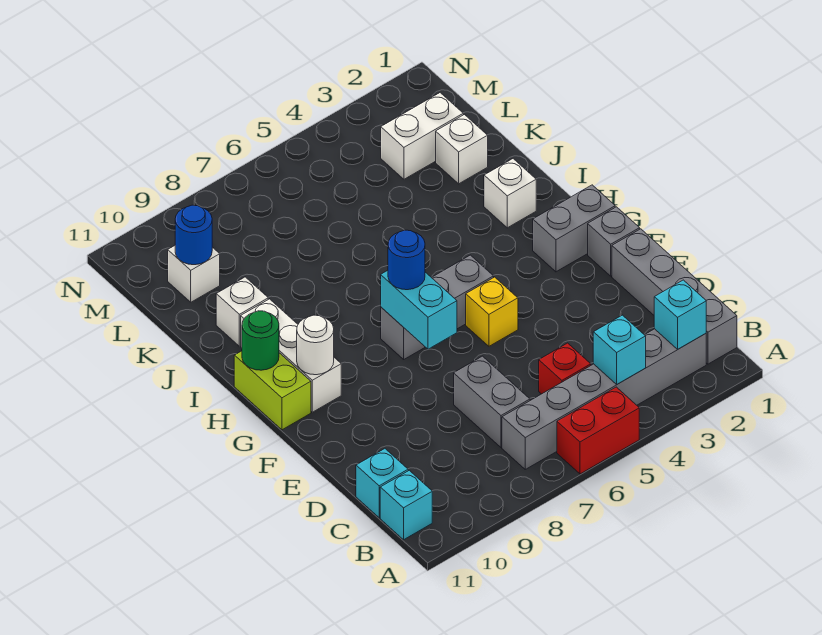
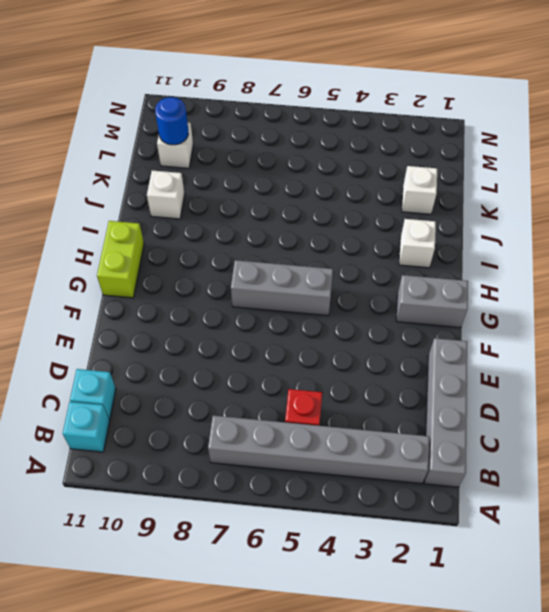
none -> red 1x2 brick [557,387,639,474]
none -> grey 1x2 brick [454,356,530,447]
none -> grey 1x1 brick [588,207,640,276]

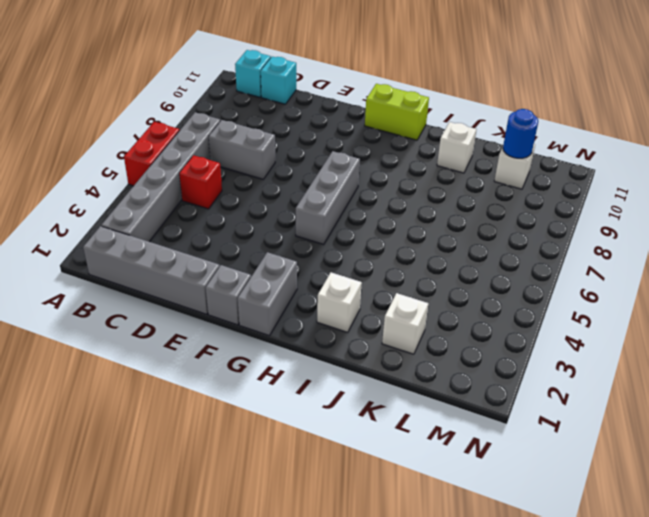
none -> yellow 1x1 brick [466,277,518,346]
none -> white 1x3 brick [241,299,341,412]
none -> white 1x2 brick [381,93,463,179]

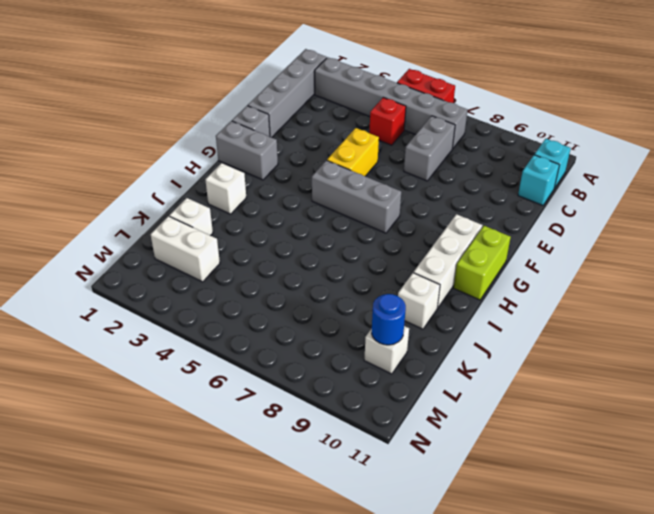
yellow 1x2 brick [327,128,379,176] -> yellow 1x1 brick [466,277,518,346]
none -> cyan 1x1 brick [654,280,706,349]
none -> cyan 1x1 brick [593,315,646,384]
none -> cyan 1x2 brick [381,271,457,349]

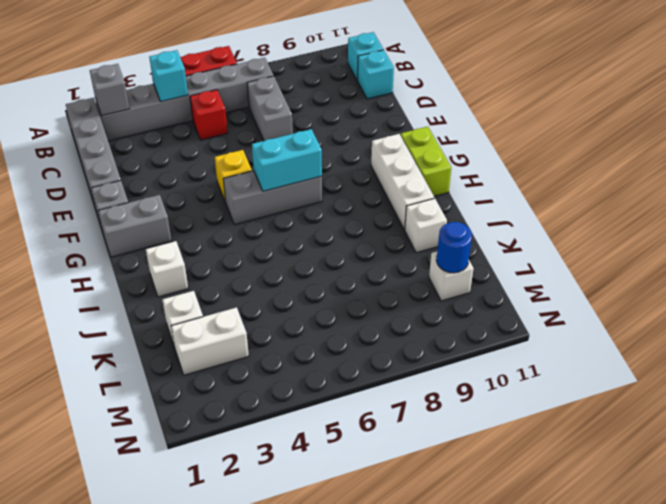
grey 1x1 brick [90,64,129,116] -> cyan 1x1 brick [654,280,706,349]
cyan 1x2 brick [252,129,322,191] -> cyan 1x2 brick turned to [381,271,457,349]
none -> white 1x1 round brick [297,315,334,375]
none -> green 1x1 round brick [242,311,279,370]
none -> blue 1x1 round brick [388,230,425,290]

